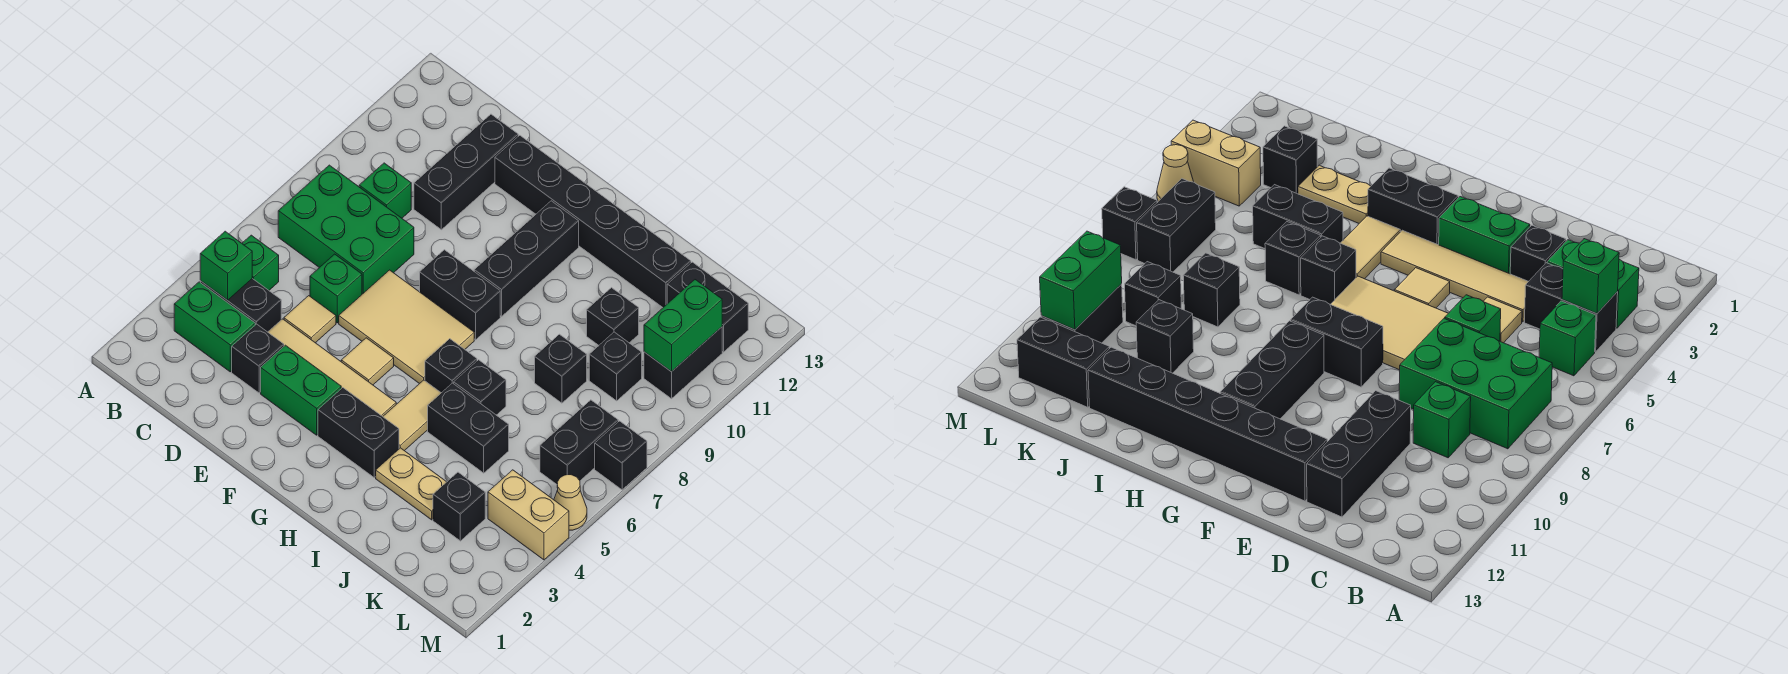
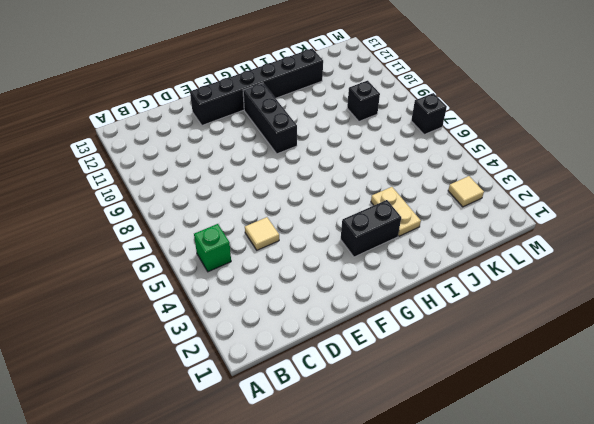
tan 1x2 plate [371,187,421,236] -> tan 1x2 plate turned to [376,448,446,520]
tan 1x1 tile [448,176,484,207] -> tan 1x1 tile moved to [341,338,394,385]
none -> green 1x2 brick [174,282,255,372]
none -> black 1x2 brick [200,279,281,332]
none -> green 2x3 brick [278,165,414,294]
none -> green 1x1 brick [359,163,411,218]

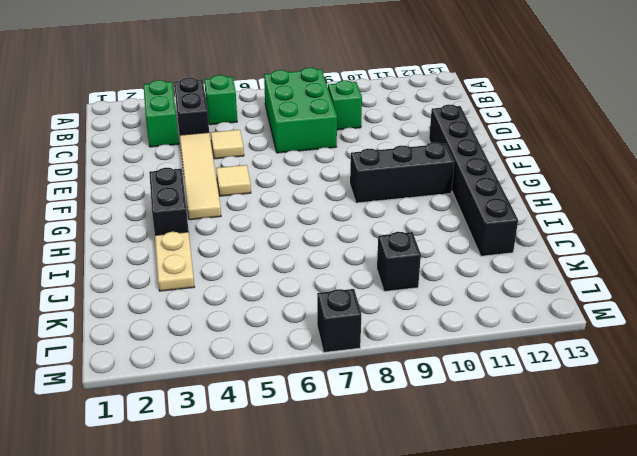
none -> black 1x1 brick [232,324,284,393]
none -> green 1x1 brick [310,254,362,323]
none -> black 1x3 brick [414,114,518,230]
none -> green 1x2 brick [261,345,341,435]

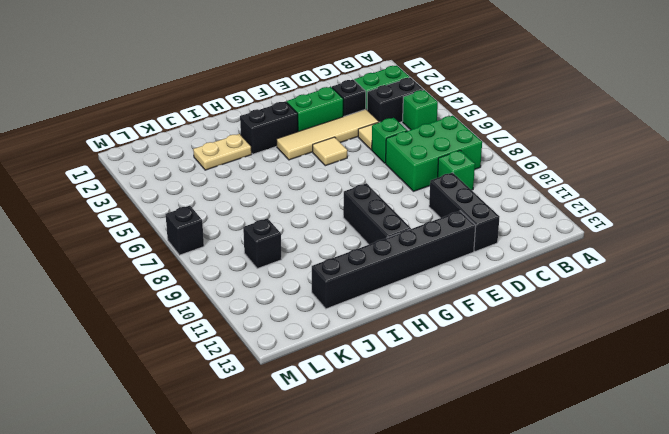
none -> tan 2x3 tile [339,270,474,384]
none -> black 1x2 brick [420,250,500,340]
none -> tan 1x2 tile [383,380,441,451]
none -> black 1x1 brick [425,339,477,393]

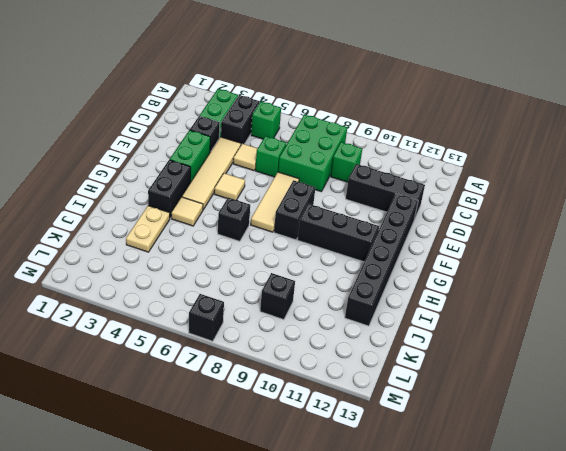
tan 1x3 tile [251,172,299,232] -> tan 2x3 tile [339,270,474,384]
tan 1x1 tile [171,197,203,226] -> tan 1x2 tile [383,380,441,451]
none -> black 1x2 brick [428,383,509,473]
none -> black 1x1 brick [454,360,506,415]
none -> black 1x1 brick [535,334,587,403]
none -> black 1x1 brick [587,288,639,345]

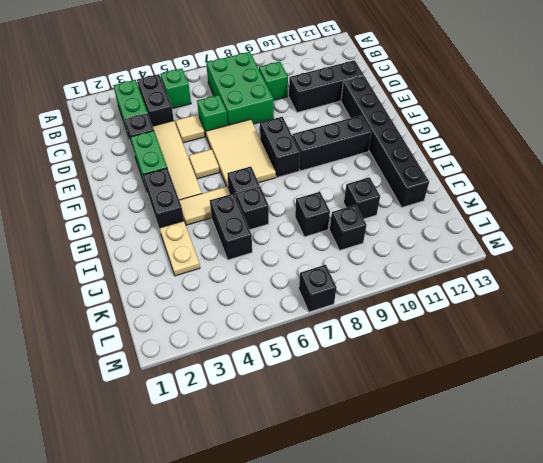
none -> black 1x1 brick [433,472,485,541]
none -> black 1x2 brick [667,262,748,352]
none -> tan 1x2 brick [488,470,569,560]
none -> black 1x2 brick [540,400,618,484]

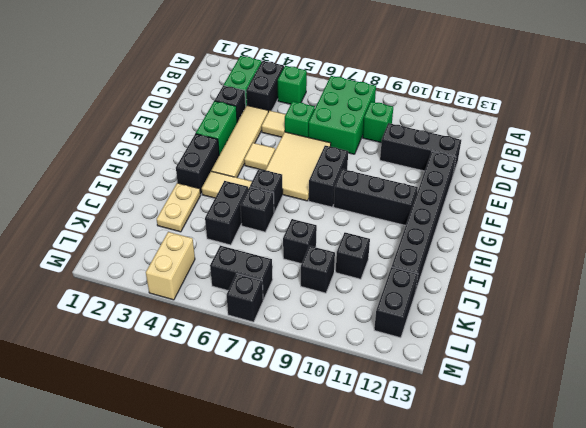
none -> black 1x1 brick [433,472,485,541]
none -> black 1x2 brick [644,327,722,399]
none -> tan 1x1 cone [554,475,587,530]
none -> green 1x1 brick [200,231,252,300]

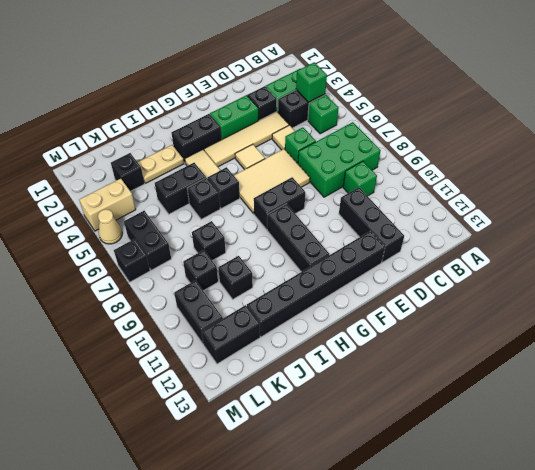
none -> green 1x2 brick [644,280,722,372]

